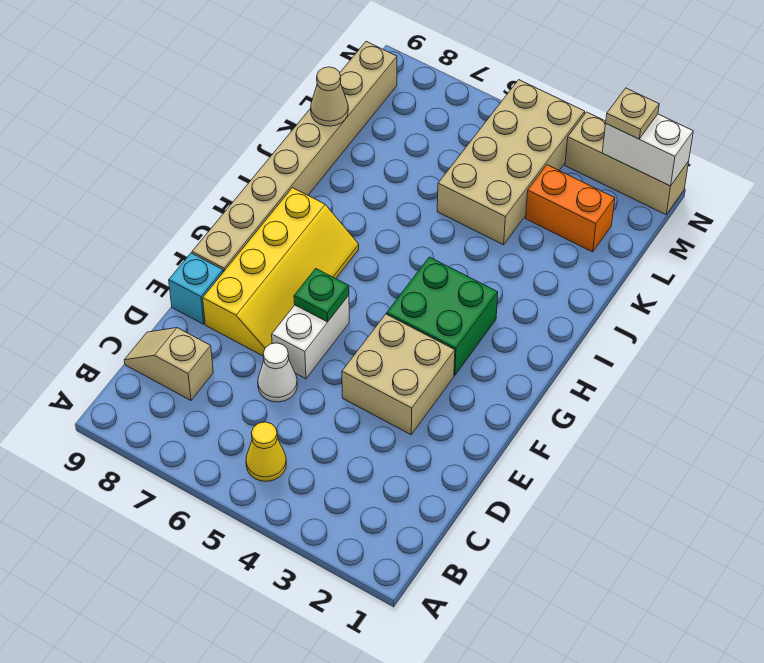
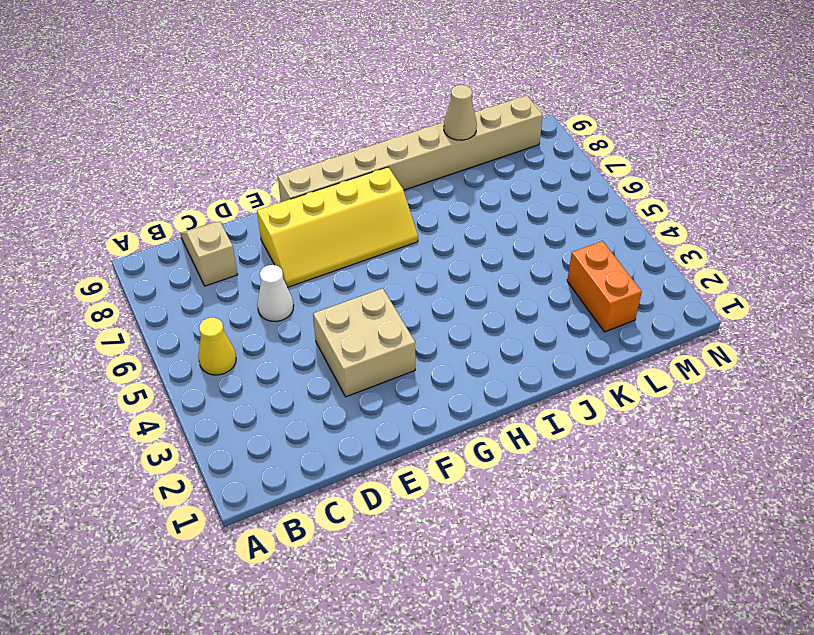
none -> white 1x2 brick [272,295,349,379]
none -> cyan 1x1 brick [169,253,223,324]
none -> green 2x2 brick [387,257,498,376]

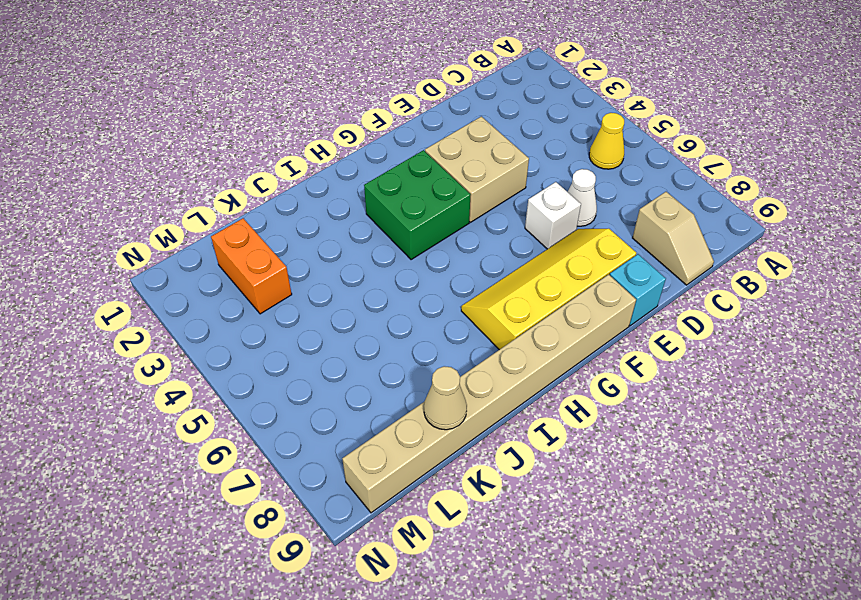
white 1x1 brick [525,182,581,249] -> white 1x2 brick [272,295,349,379]
none -> tan 2x4 brick [437,80,585,245]
none -> tan 1x3 brick [565,112,689,215]
none -> green 1x1 plate [294,269,349,322]

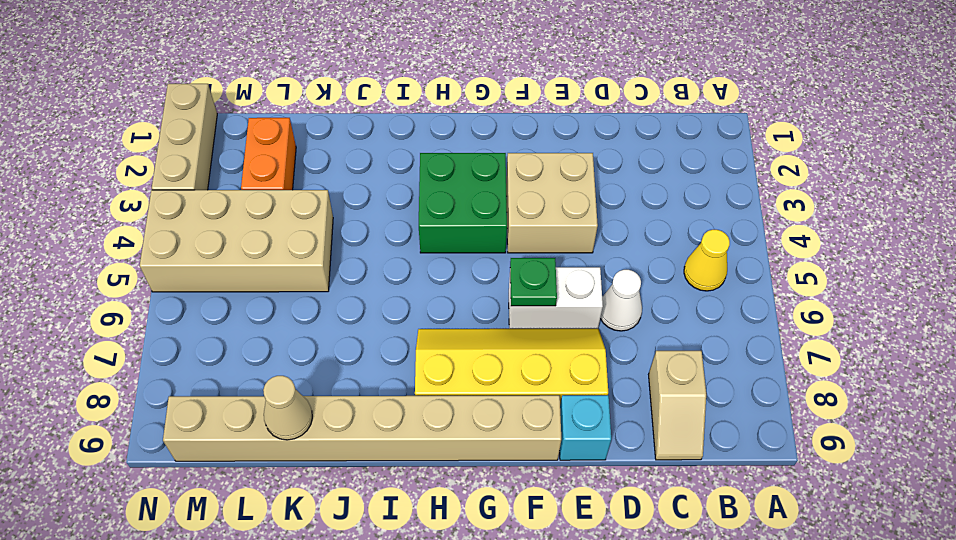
none -> white 1x2 brick [602,114,693,186]
none -> tan 1x1 plate [606,88,659,139]

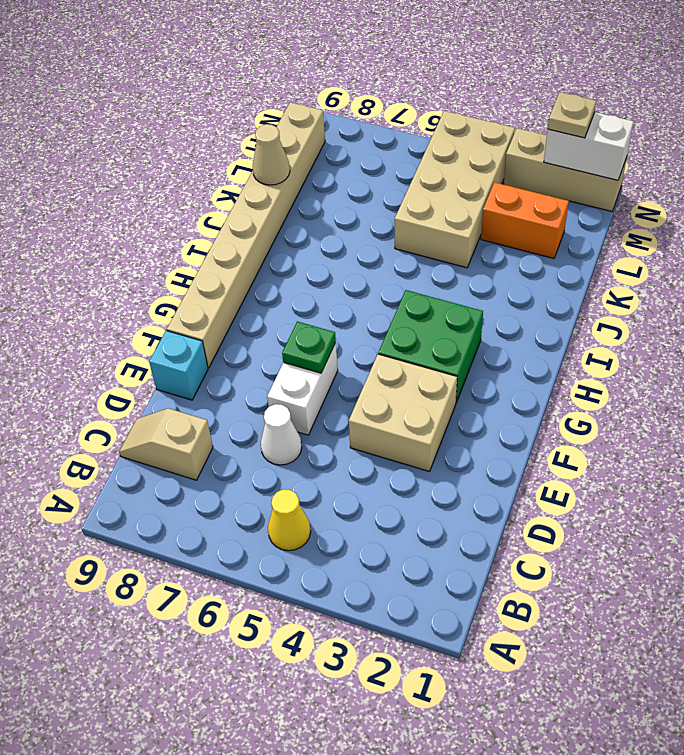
none -> yellow 2x4 slope [203,188,359,356]

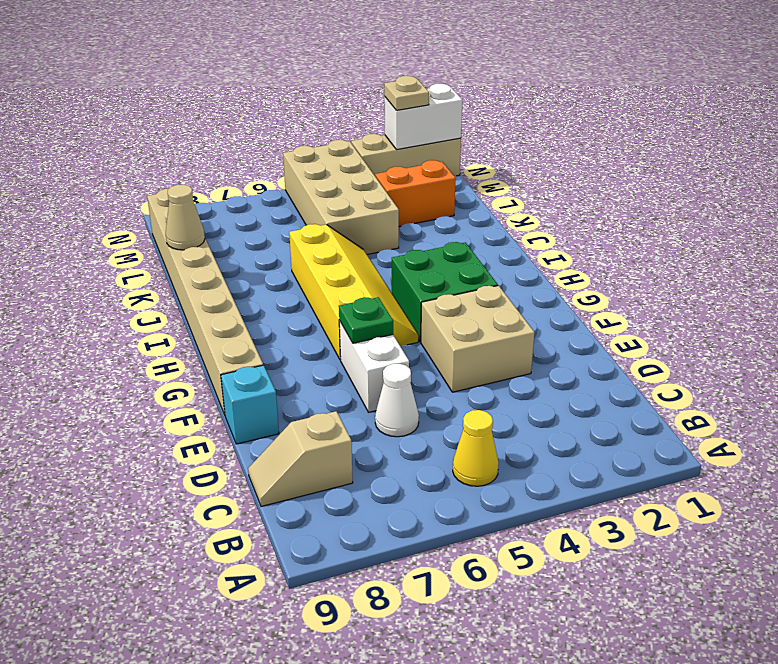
yellow 2x4 slope [289,224,418,360] -> yellow 2x4 slope moved to [203,188,359,356]

